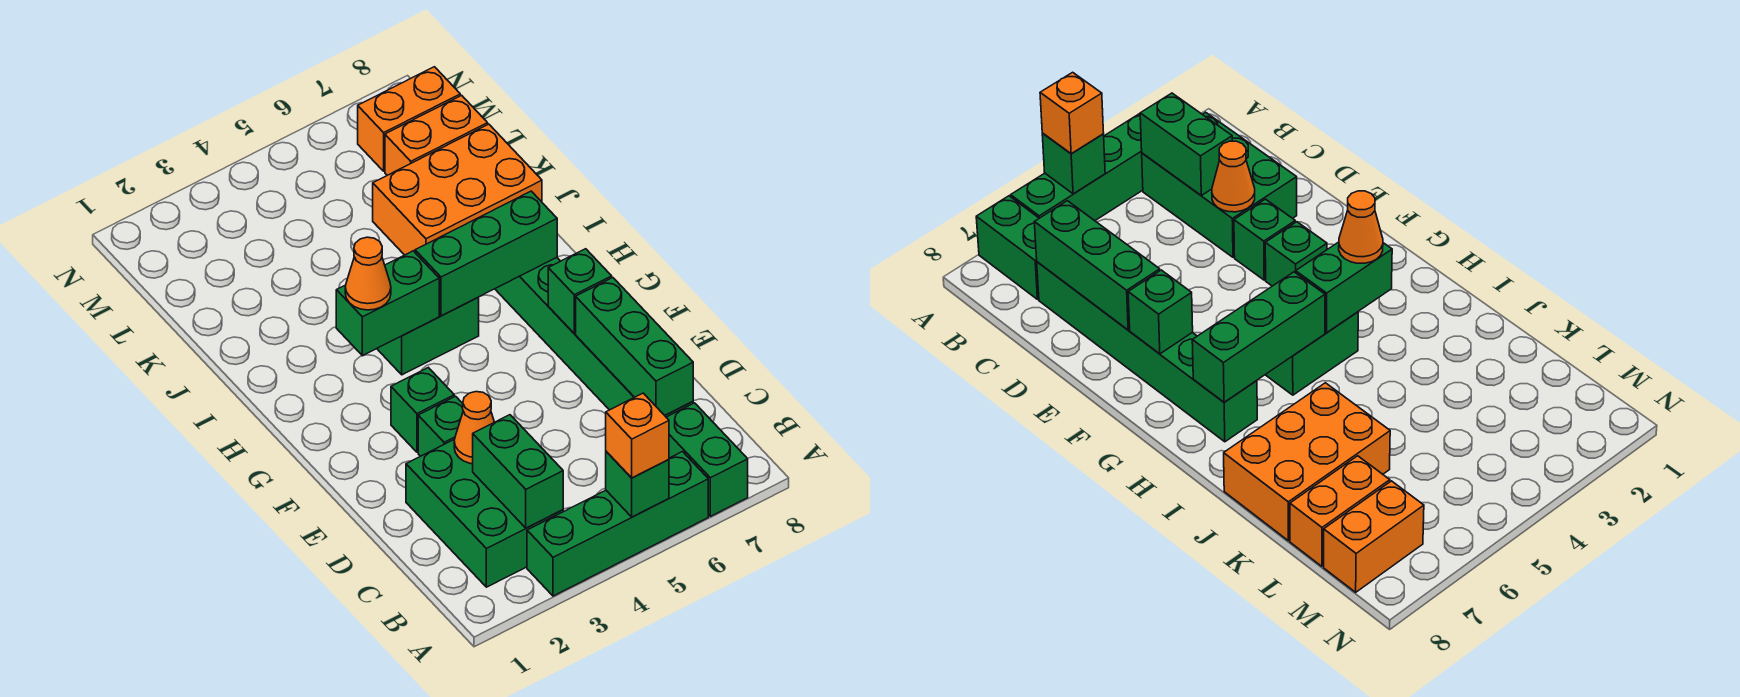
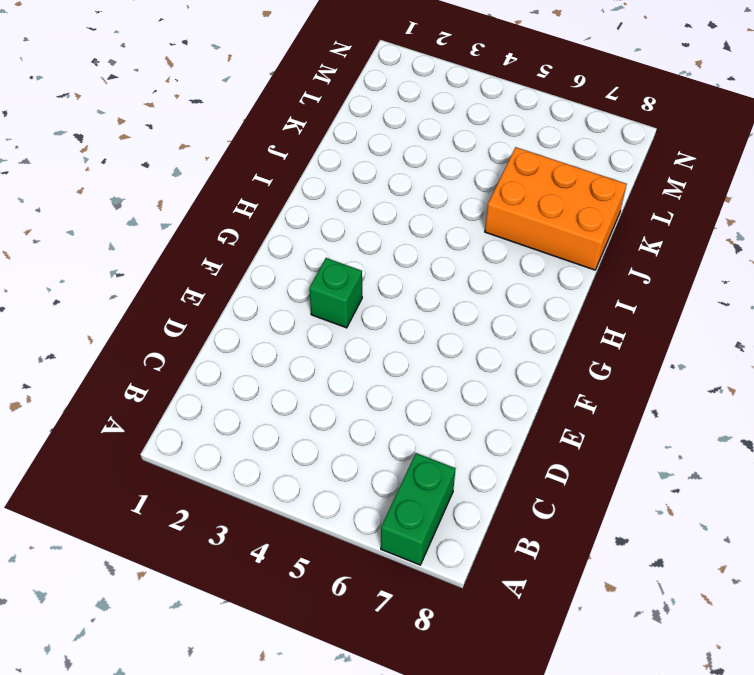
none -> green 1x4 brick [527,452,708,596]
none -> green 2x3 brick [406,439,563,587]
none -> green 1x6 brick [495,258,693,417]

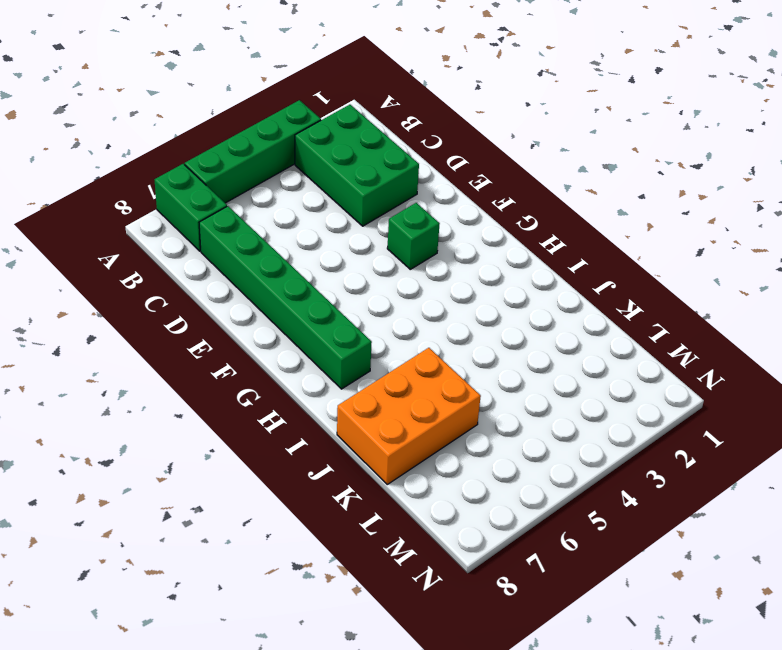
none -> green 1x1 brick [418,396,463,456]
none -> green 1x2 brick [377,298,479,375]
none -> orange 1x2 brick [385,95,488,175]

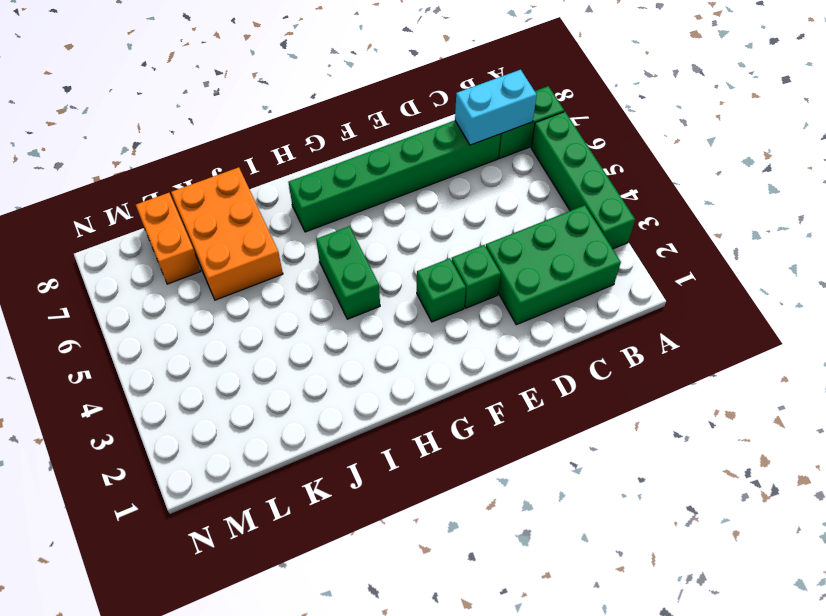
cyan 1x2 brick [455,70,537,145] -> green 1x3 brick [576,278,693,415]
none -> orange 1x2 brick [358,67,460,171]
none -> green 1x1 brick [606,451,669,517]
none -> green 1x2 brick [473,415,563,528]

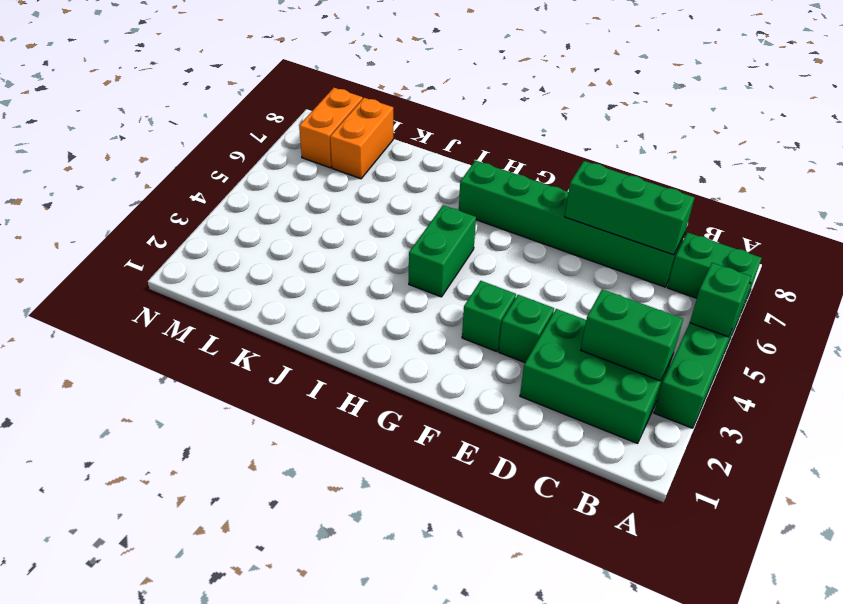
none -> orange 2x3 brick [373,124,542,255]
none -> orange 1x1 cone [454,392,494,464]
none -> green 1x1 brick [548,249,612,333]

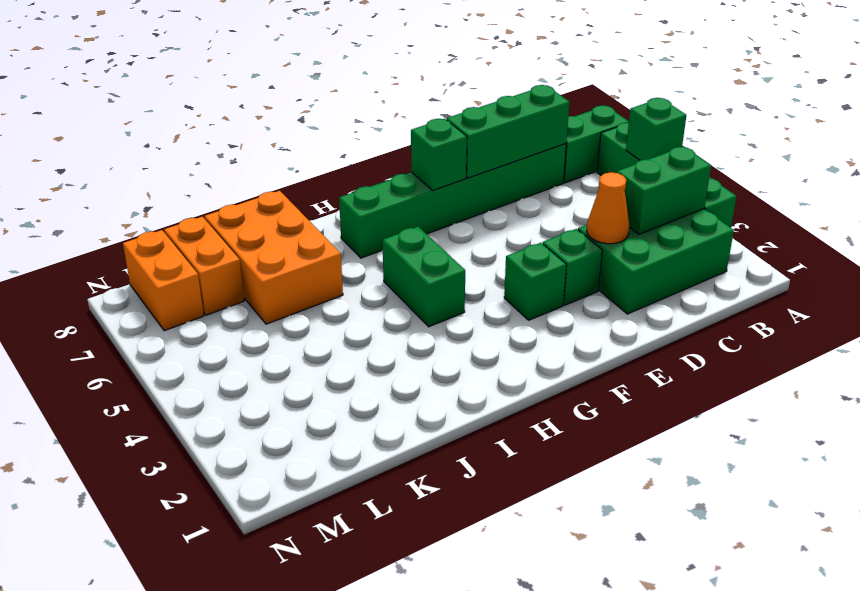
none -> green 1x2 brick [336,251,439,356]
none -> green 1x3 brick [415,191,557,316]
none -> orange 1x1 brick [606,393,669,478]

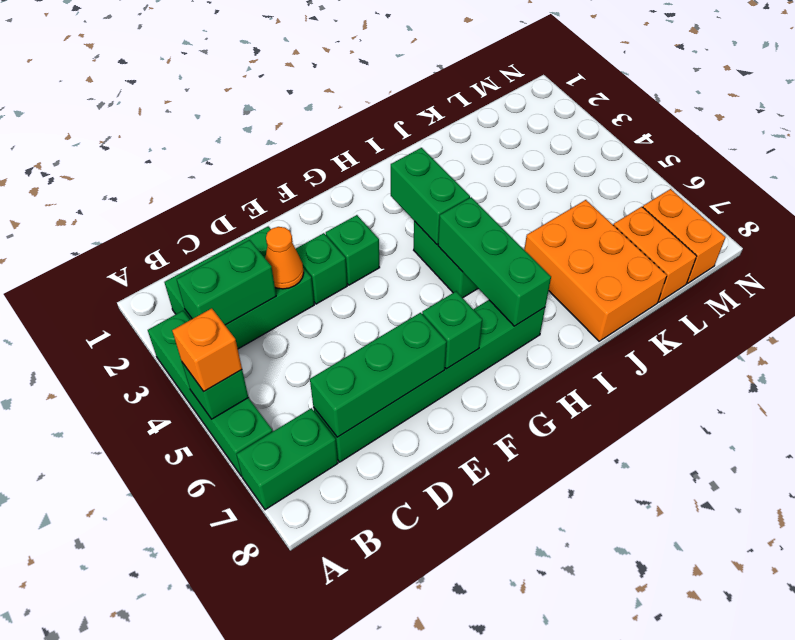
none -> orange 1x1 cone [345,237,391,310]

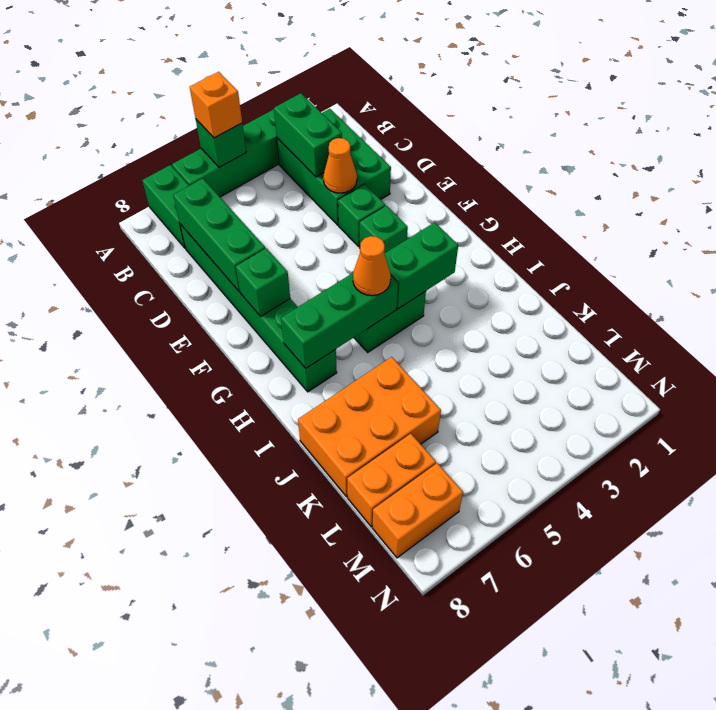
orange 1x1 cone [353,236,391,296] -> orange 1x1 cone moved to [345,237,391,310]

